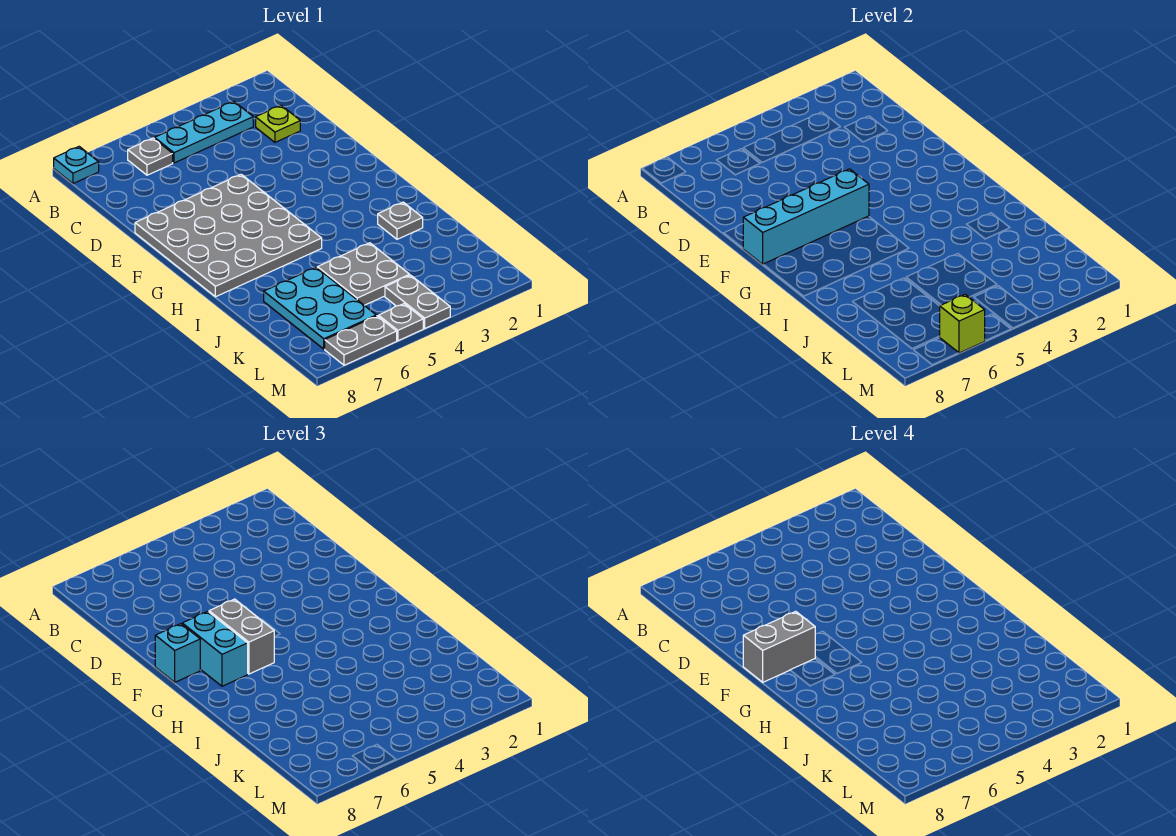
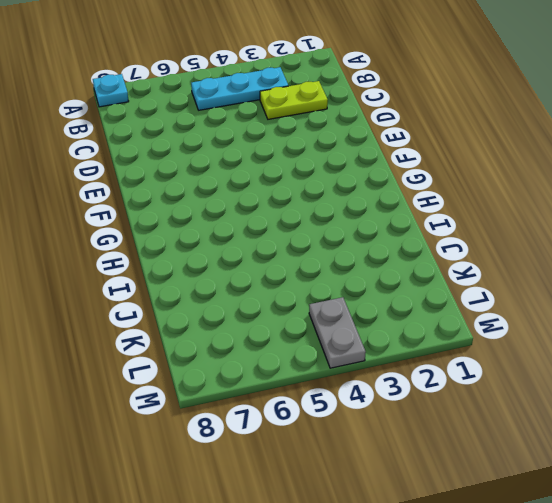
lime 1x2 plate [260,81,328,119] -> lime 1x1 plate [256,105,300,142]
none -> grey 1x1 plate [128,138,173,175]
none -> grey 4x4 plate [135,174,322,297]
none -> grey 1x1 plate [378,202,423,239]

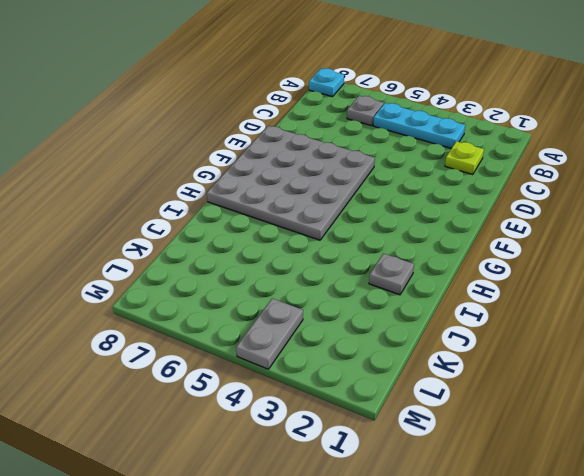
none -> grey 2x2 plate [317,243,410,305]
none -> cyan 2x3 plate [264,268,376,349]
none -> grey 1x1 plate [379,304,423,341]

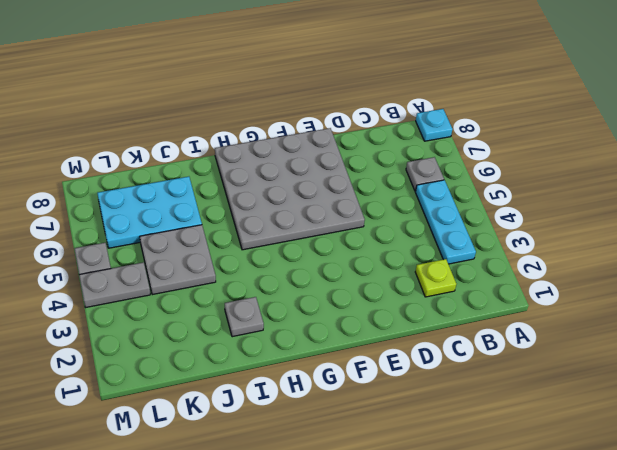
none -> grey 1x2 plate [325,316,397,365]
none -> cyan 1x4 brick [743,169,869,264]
none -> lime 1x1 brick [940,294,985,353]

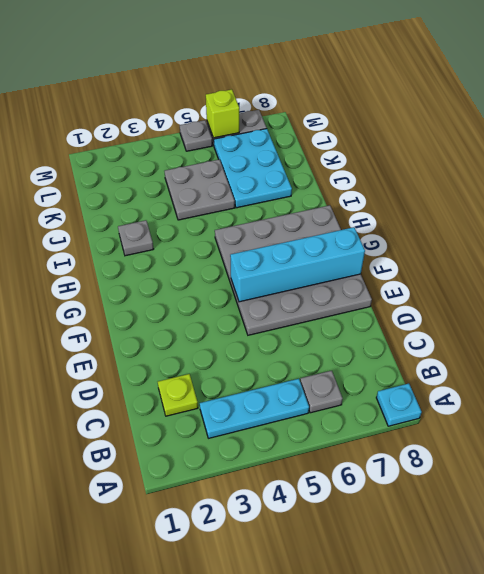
none -> grey 1x2 plate [385,275,450,328]
none -> grey 1x2 brick [209,599,275,674]
none -> cyan 1x2 brick [182,611,248,686]

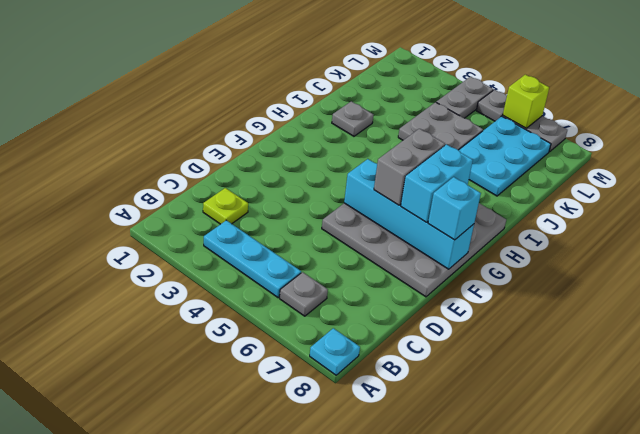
none -> grey 1x2 brick [743,611,815,682]

